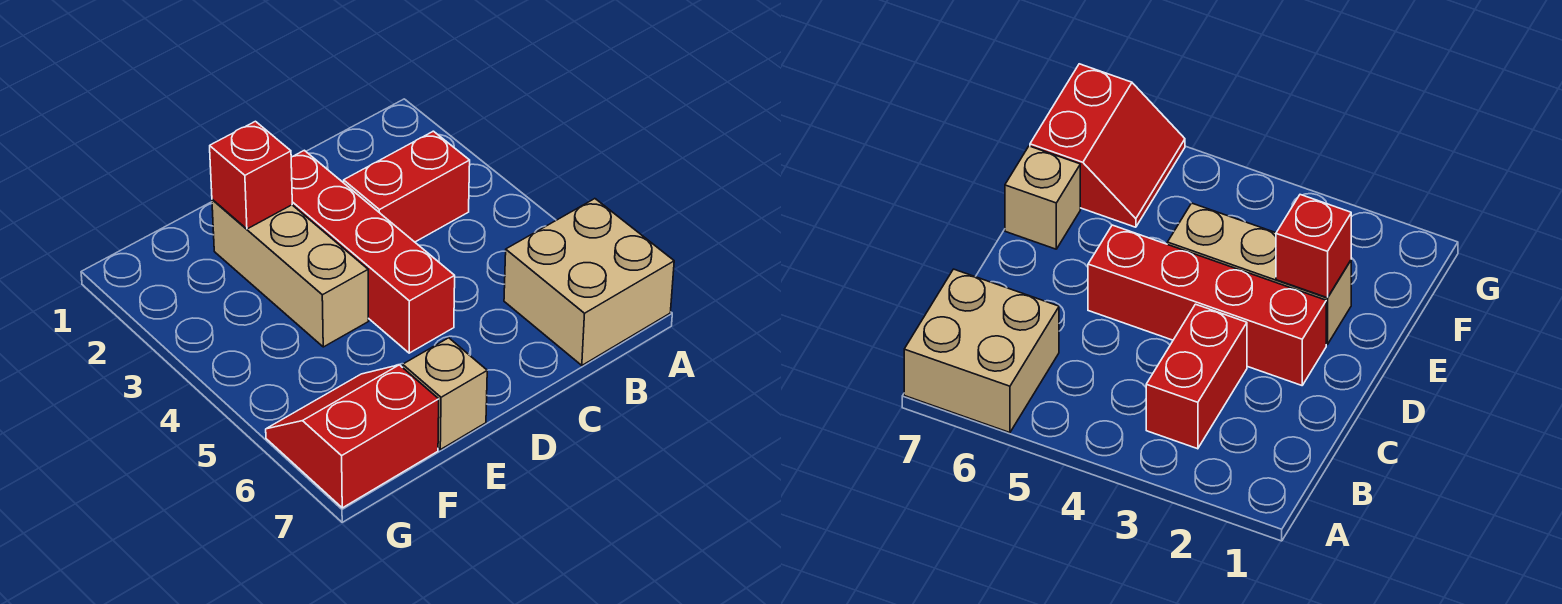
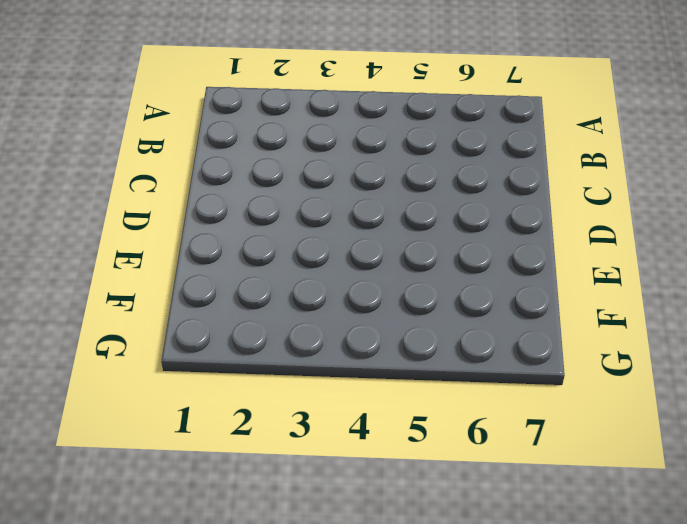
none -> tan 2x2 brick [504,199,674,365]
none -> red 1x2 brick [344,131,470,242]

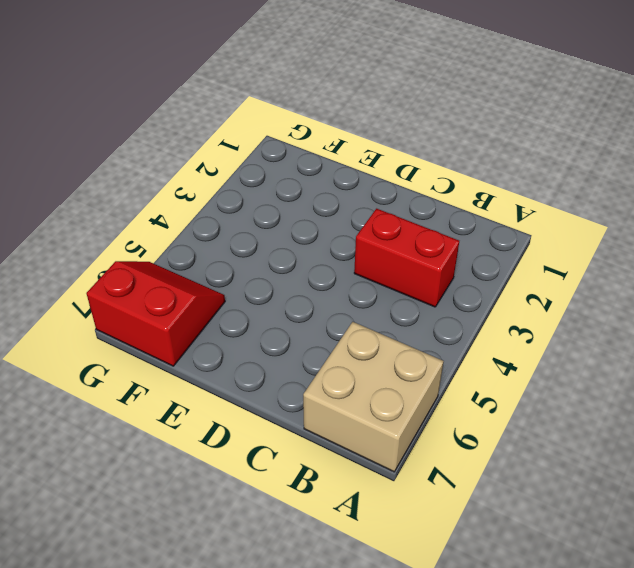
none -> red 1x4 brick [291,150,455,353]
none -> tan 1x3 brick [212,199,369,347]

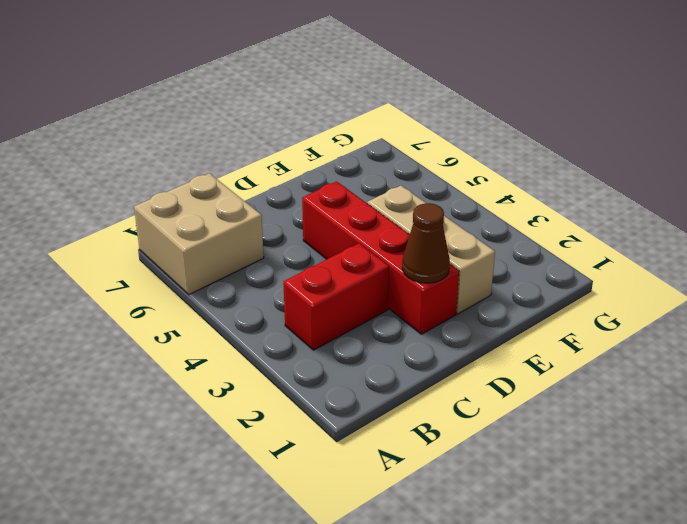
brown 1x1 cone [402,203,450,283] -> none
none -> tan 1x1 brick [403,338,487,450]
none -> red 2x2 slope [266,365,439,508]

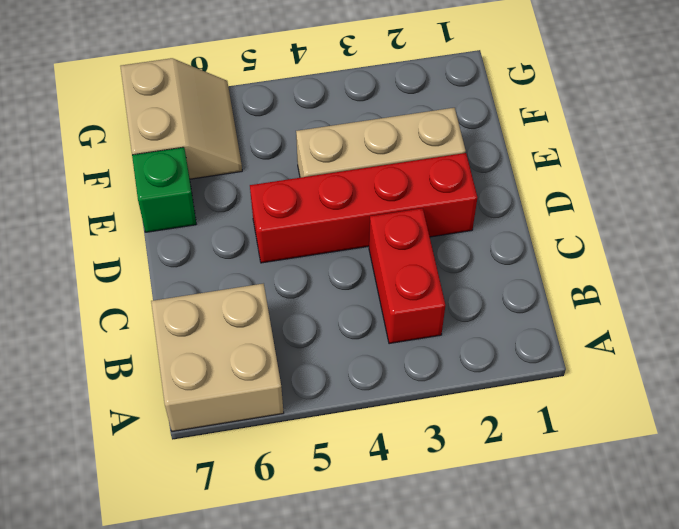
green 1x1 brick [132,147,196,232] -> tan 1x1 brick [403,338,487,450]
tan 2x2 slope [120,58,242,179] -> red 2x2 slope [266,365,439,508]
none -> red 1x1 brick [210,121,292,229]

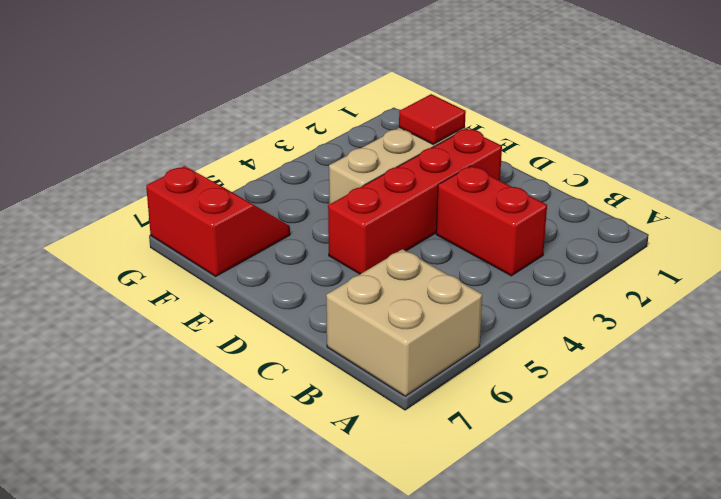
red 1x1 tile [399,94,466,144] -> red 1x1 brick [210,121,292,229]
none -> tan 1x1 brick [403,338,487,450]

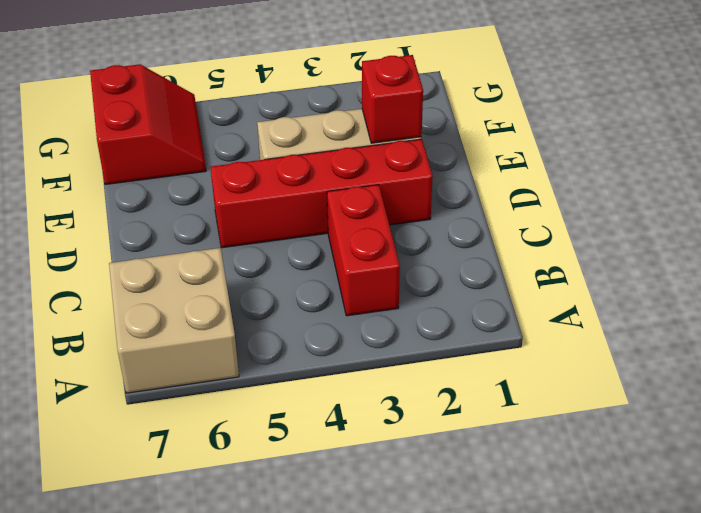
none -> tan 1x1 brick [403,338,487,450]

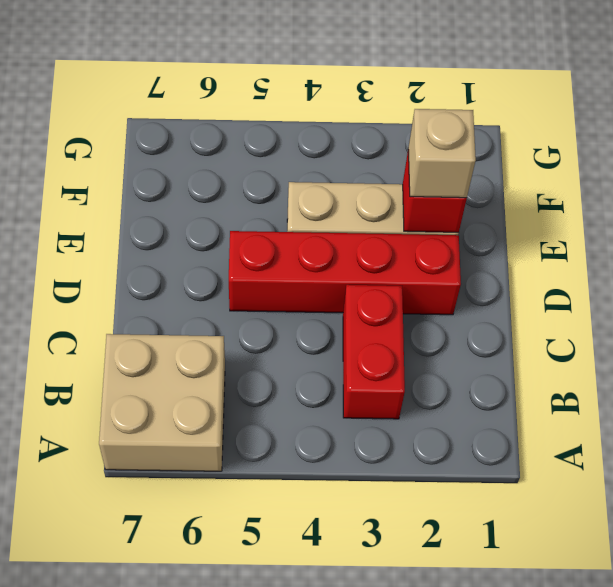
tan 1x1 brick [408,109,476,198] -> tan 1x1 brick moved to [403,338,487,450]
none -> red 2x2 slope [266,365,439,508]

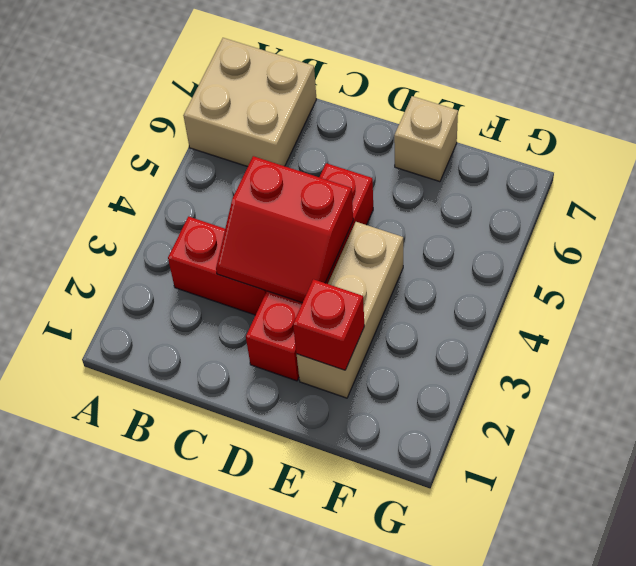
red 2x2 slope [216,156,353,303] -> red 2x2 slope moved to [266,365,439,508]

